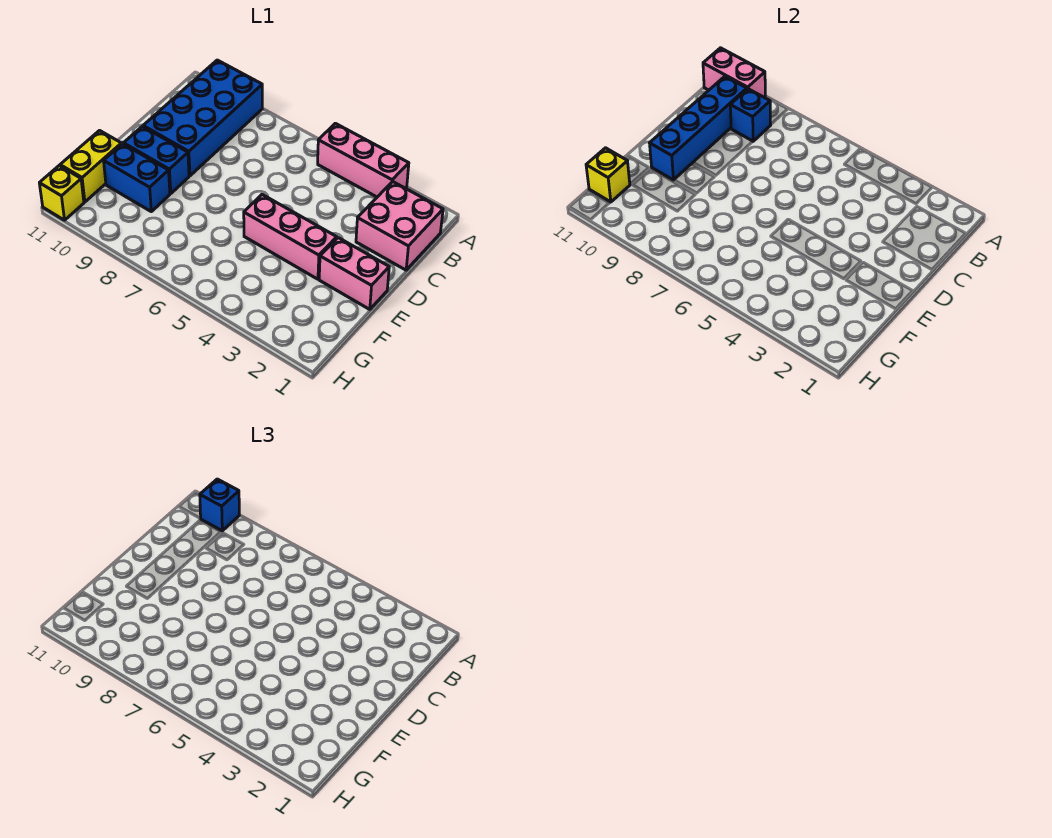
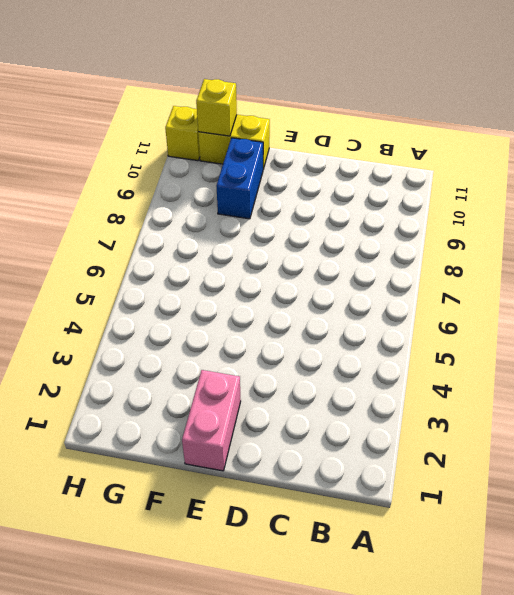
none -> pink 1x3 brick [318,123,409,197]
none -> blue 2x4 brick [143,60,262,176]
none -> pink 2x2 brick [356,182,443,270]

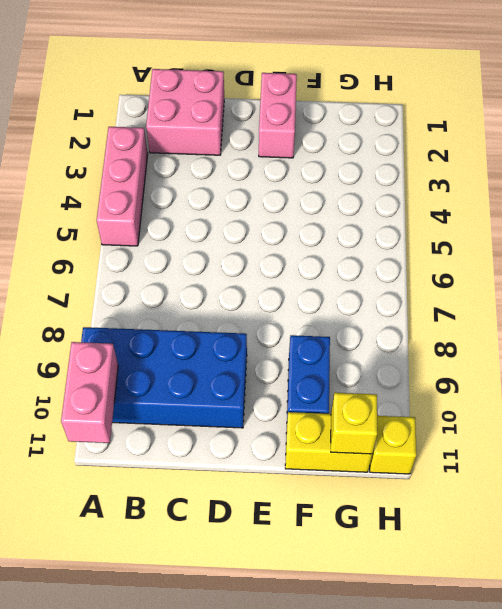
none -> pink 1x3 brick [244,195,337,279]
none -> blue 1x2 brick [124,126,189,194]
none -> blue 1x1 brick [730,89,771,141]

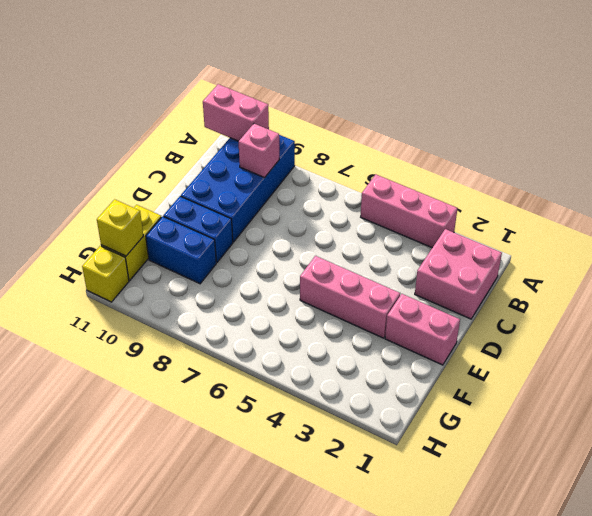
pink 1x1 brick [239,124,279,178] -> blue 1x1 brick [730,89,771,141]
none -> blue 1x4 brick [650,76,747,180]
none -> blue 1x1 brick [200,479,239,531]

